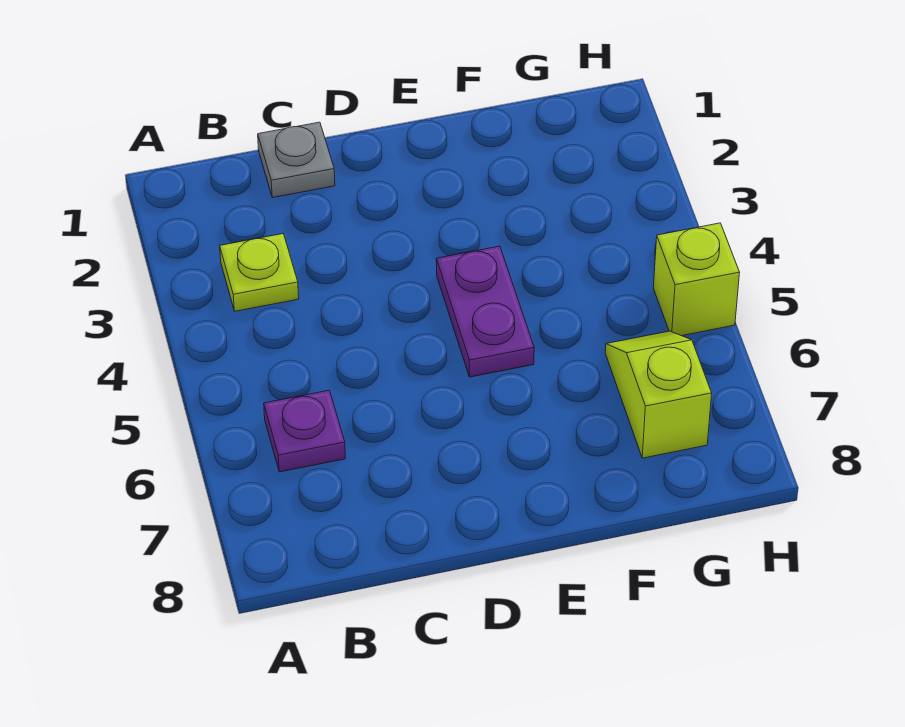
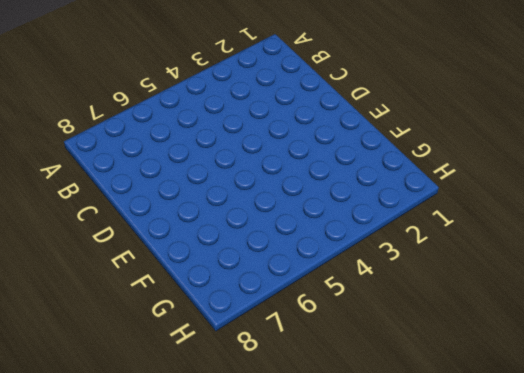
none -> lime 1x1 plate [220,234,299,311]
none -> purple 1x1 plate [264,390,345,472]

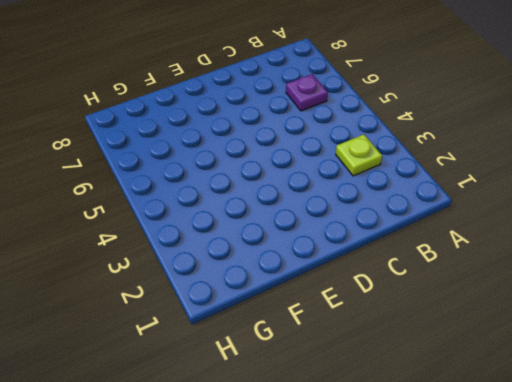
none -> grey 1x1 plate [258,122,335,198]
none -> purple 1x2 plate [436,246,534,377]

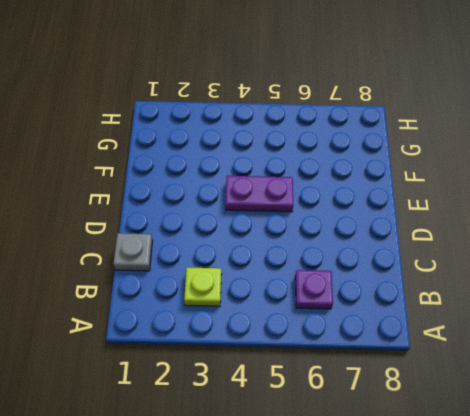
none -> lime 1x2 slope [605,331,712,458]
none -> lime 1x1 brick [653,223,740,336]

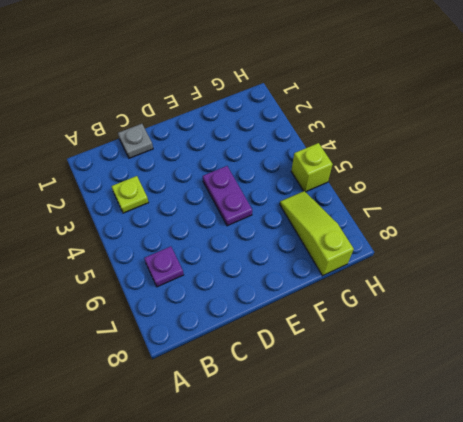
lime 1x3 slope [280,191,354,276] -> lime 1x2 slope [605,331,712,458]

